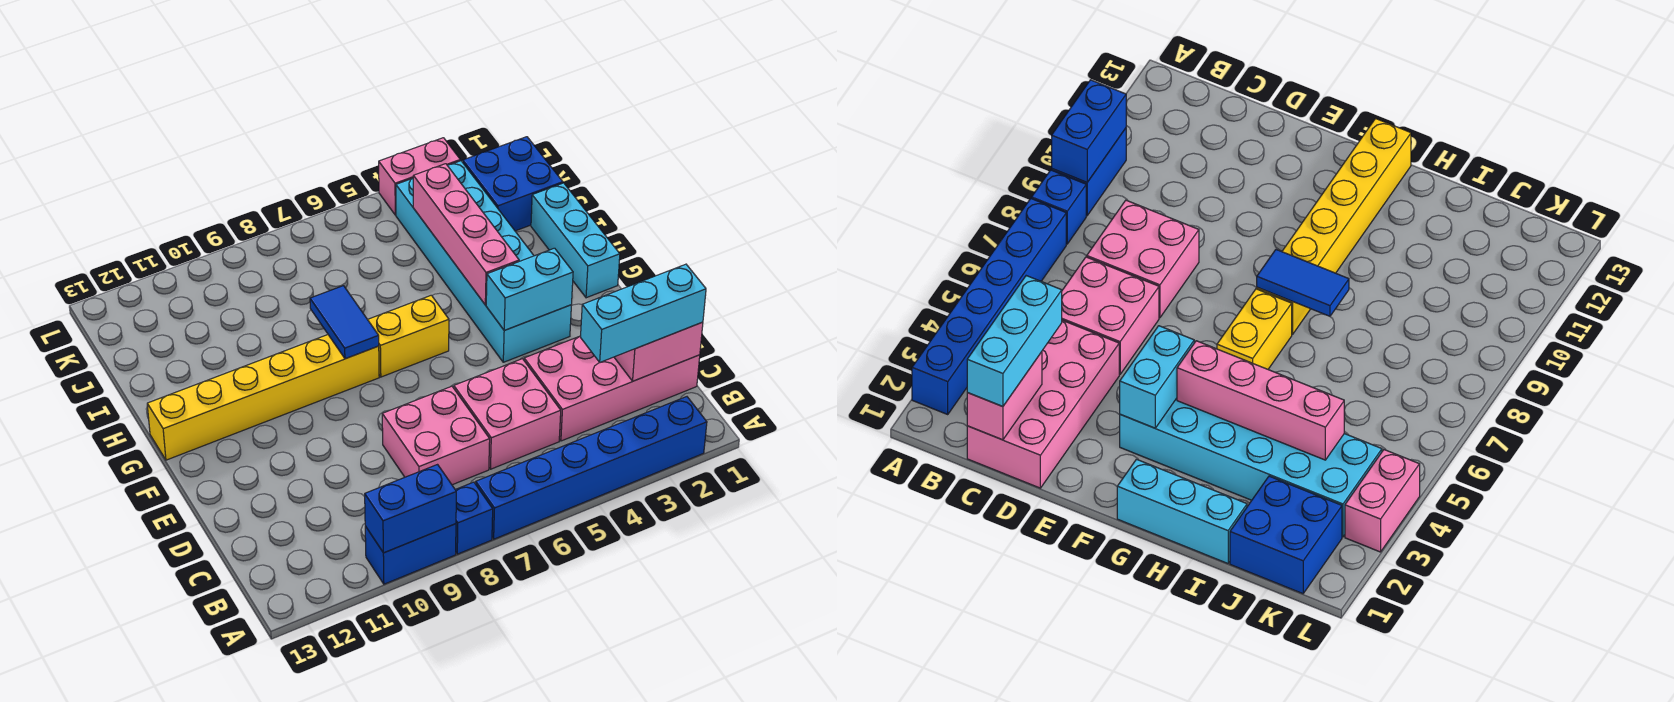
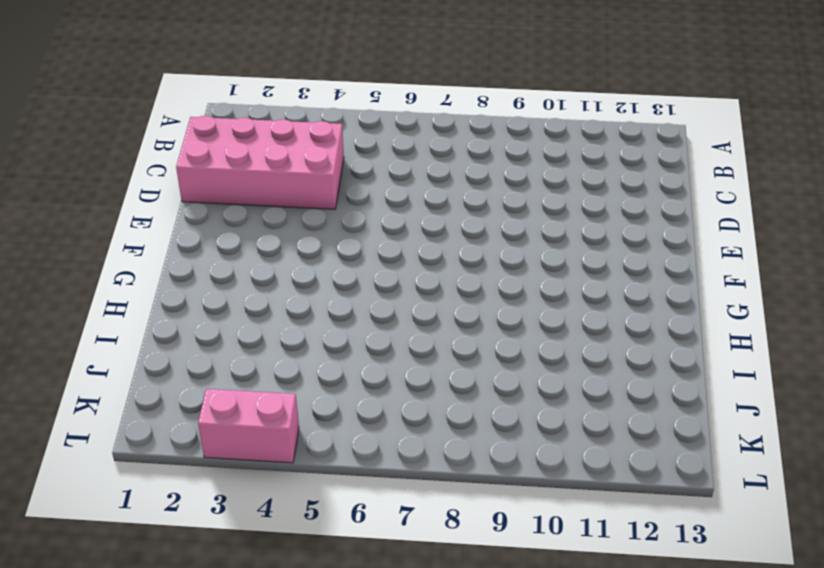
none -> blue 1x6 brick [476,397,707,539]
none -> blue 1x1 brick [455,482,493,554]
none -> blue 1x2 brick [365,524,456,584]

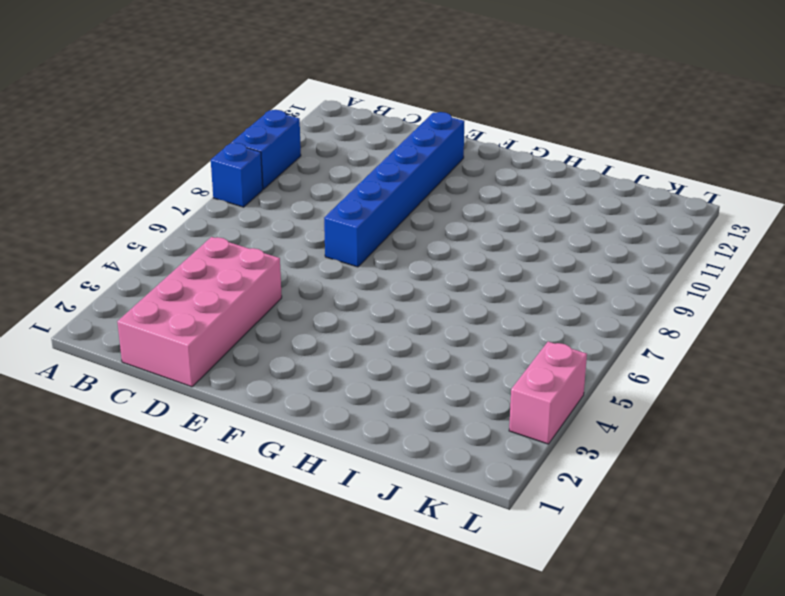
blue 1x6 brick [324,112,465,267] -> blue 1x6 brick moved to [476,397,707,539]
none -> pink 2x2 brick [454,359,561,469]
none -> pink 2x2 brick [382,386,490,485]
none -> cyan 2x6 brick [396,161,571,362]

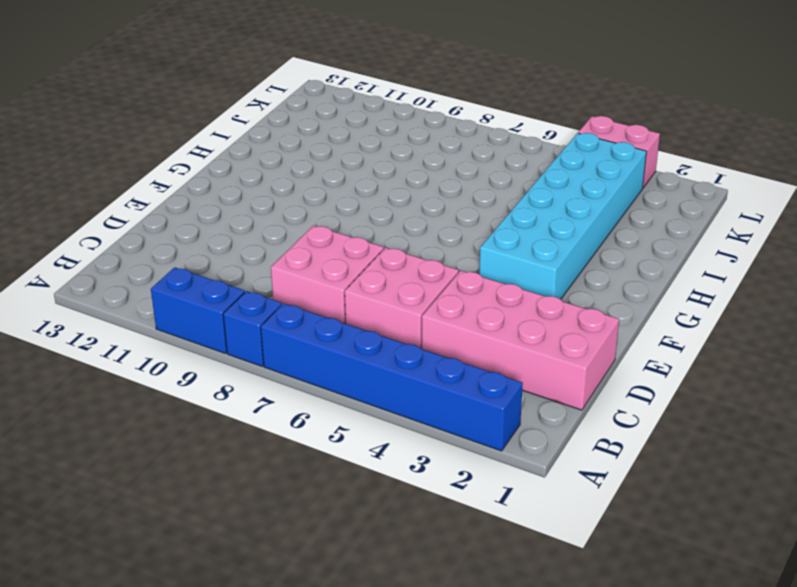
none -> cyan 1x3 brick [531,183,620,298]
none -> yellow 1x2 brick [368,295,449,377]
none -> yellow 1x6 brick [147,335,379,460]

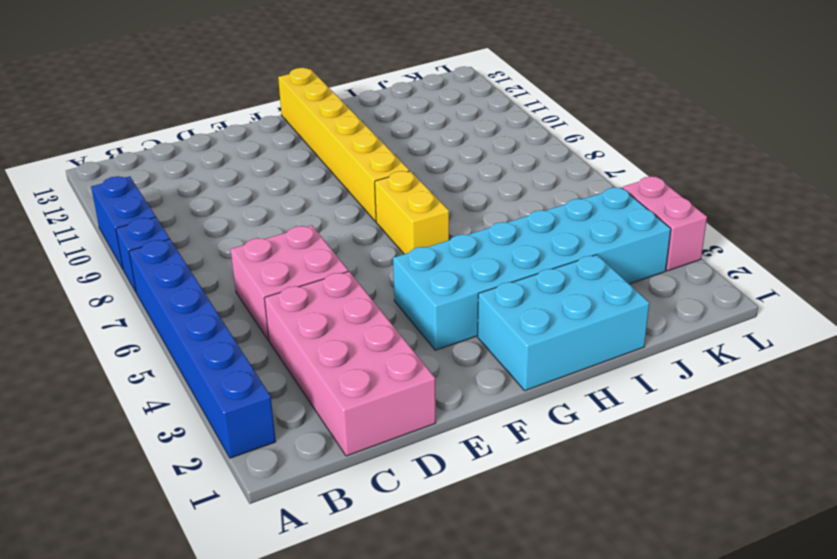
cyan 2x3 brick [478,255,649,391] -> cyan 1x3 brick [531,183,620,298]
none -> pink 2x2 brick [382,386,490,485]
none -> blue 2x2 brick [463,137,563,231]
none -> blue 1x2 brick [365,465,456,553]

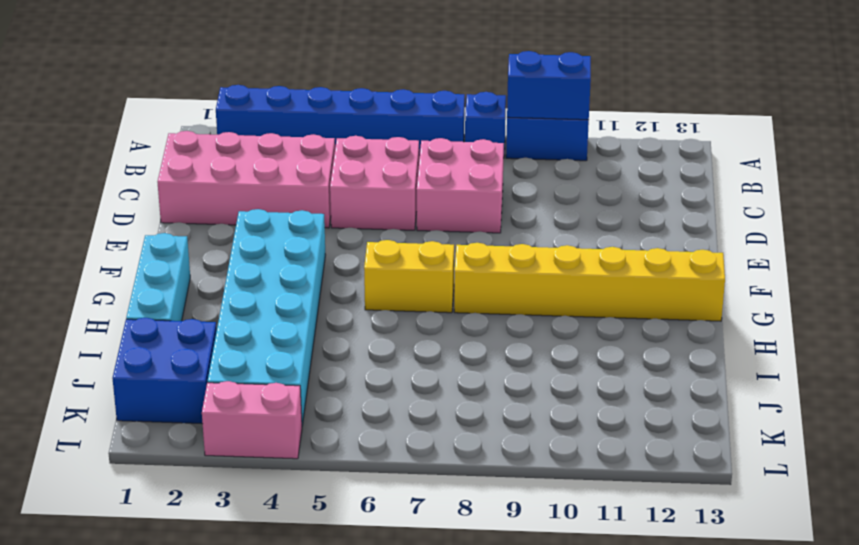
none -> pink 1x2 brick [614,322,703,381]
none -> cyan 1x2 brick [486,248,573,330]
none -> pink 1x4 brick [413,164,519,305]

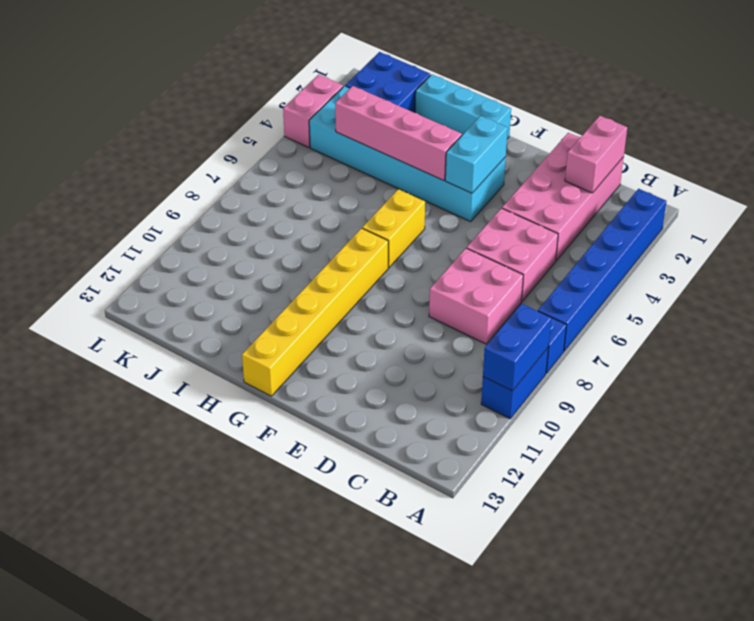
none -> blue 1x2 tile [310,286,379,359]
none -> cyan 1x3 brick [581,264,706,362]

